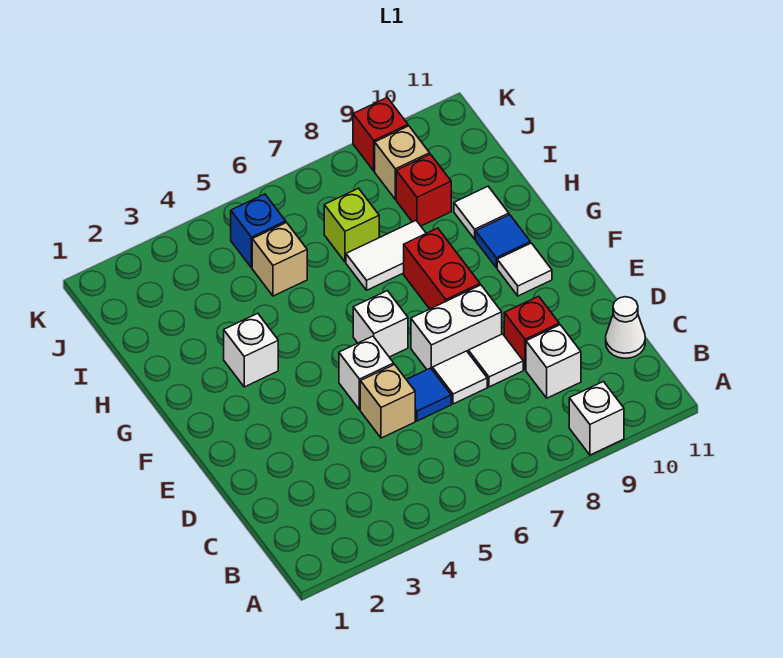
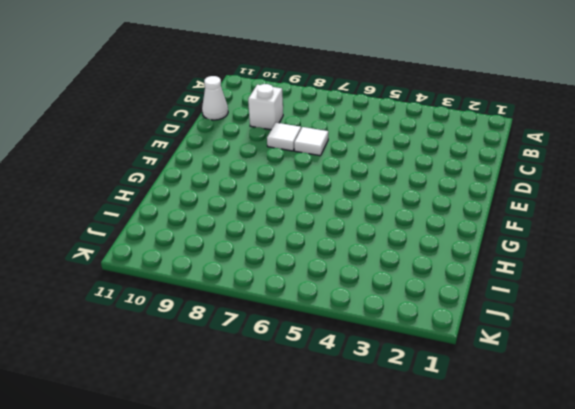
none -> white 1x1 brick [569,382,624,455]
none -> tan 1x1 brick [360,364,415,438]
none -> blue 1x1 tile [406,368,451,421]

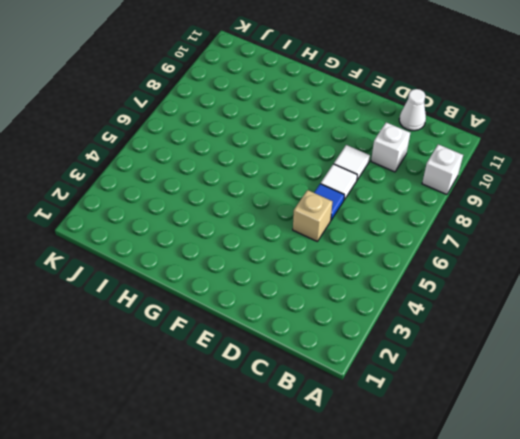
none -> red 1x1 brick [504,296,559,370]
none -> white 1x1 brick [339,336,394,410]
none -> white 1x2 brick [411,285,502,369]

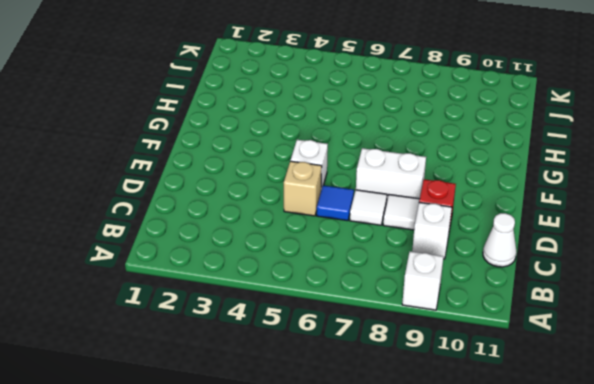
none -> white 1x1 brick [353,291,408,357]
none -> red 1x2 brick [404,228,480,309]
none -> white 1x1 tile [497,243,552,296]

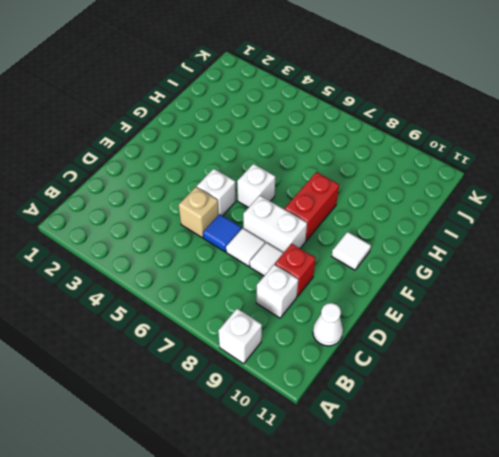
none -> white 1x1 brick [224,313,278,387]
none -> blue 1x1 tile [476,215,530,268]
none -> white 1x2 tile [346,221,426,290]

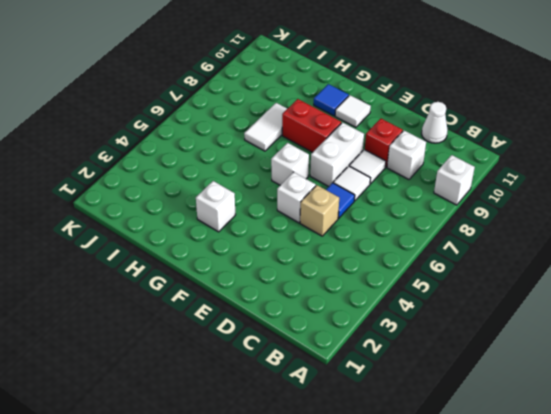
none -> white 1x1 tile [454,186,509,239]
none -> tan 1x1 brick [252,223,307,296]
none -> lime 1x1 brick [324,188,379,262]

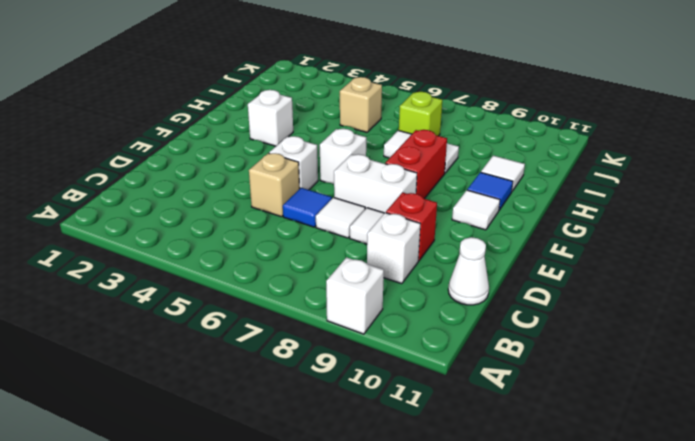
none -> red 1x1 brick [396,154,451,226]
none -> blue 1x1 brick [231,194,286,268]
none -> tan 1x1 brick [375,126,430,199]

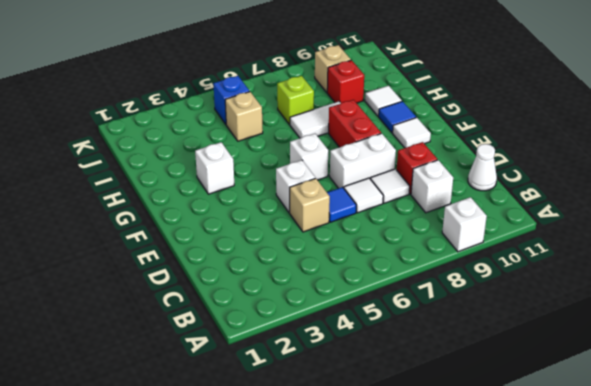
none -> red 1x1 brick [353,98,408,171]

